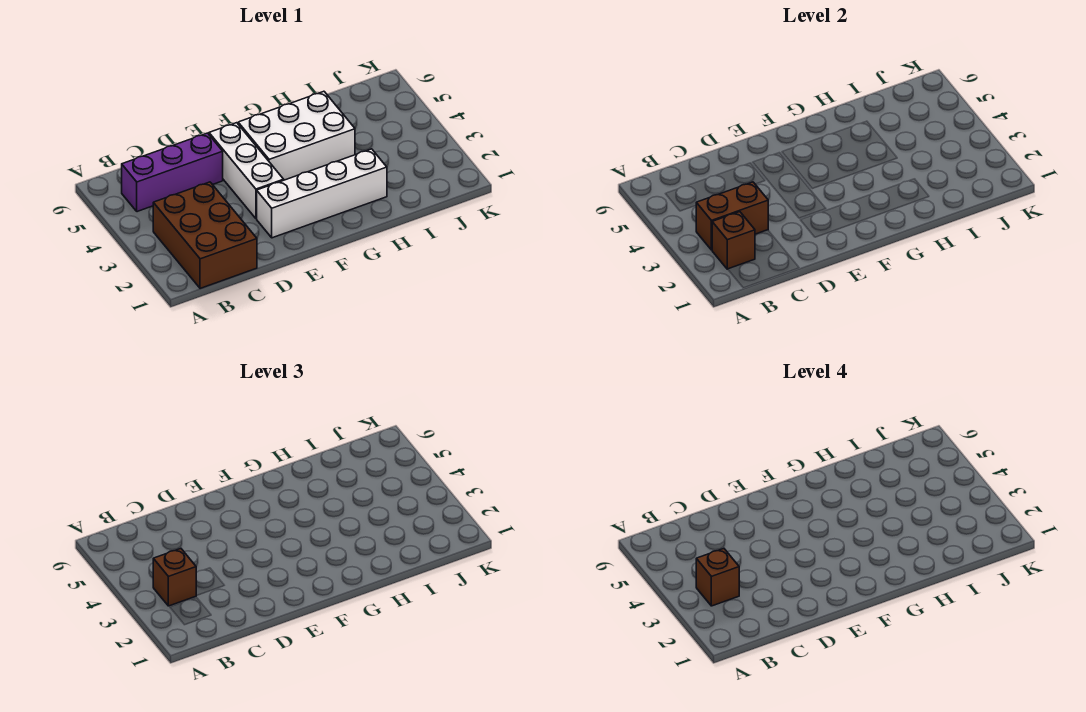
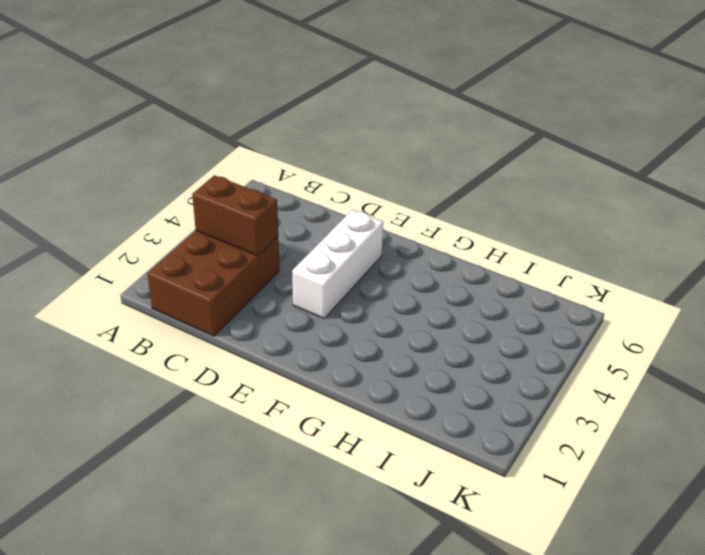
none -> purple 1x3 brick [122,133,223,212]
none -> white 1x4 brick [257,149,387,238]

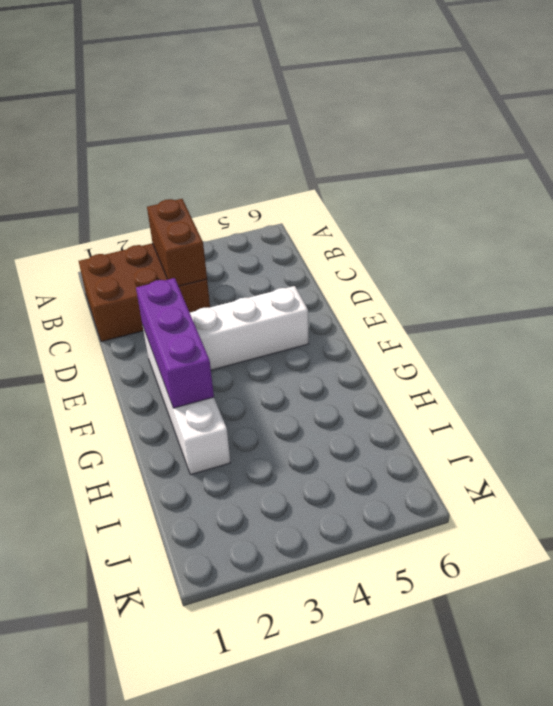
purple 1x3 brick [136,278,214,408] -> purple 1x3 brick moved to [122,133,223,212]
none -> white 2x3 brick [238,91,355,180]
none -> brown 1x1 brick [712,212,755,269]

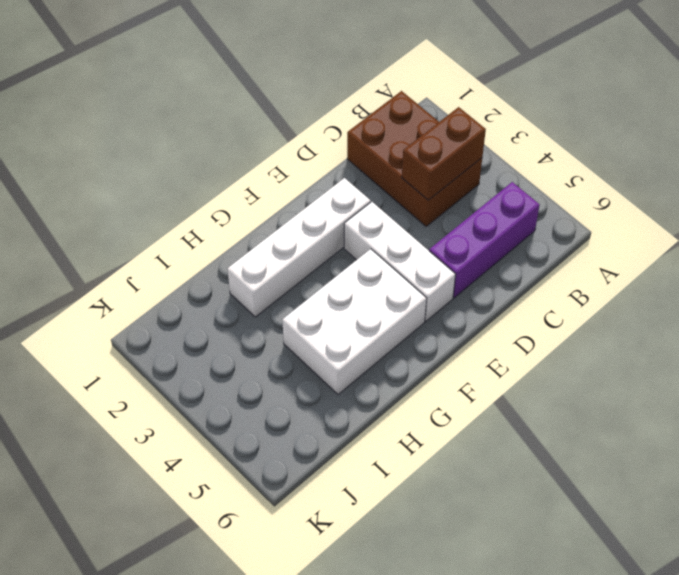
none -> brown 1x1 brick [712,212,755,269]
none -> brown 1x1 brick [153,549,197,606]

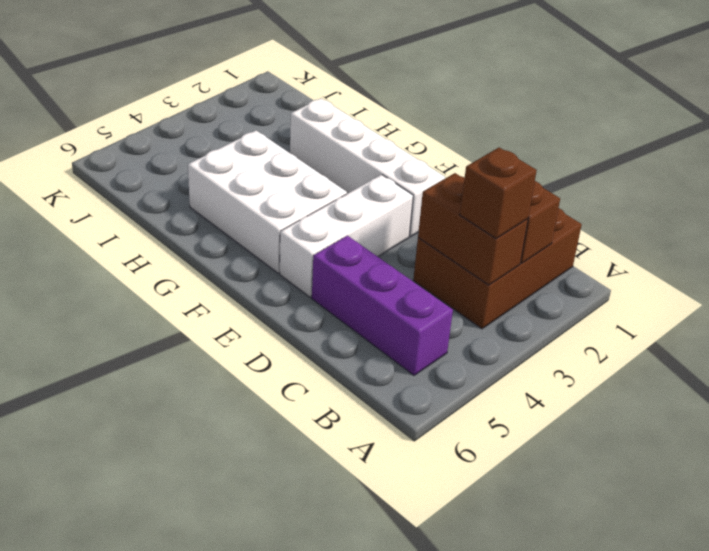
none -> brown 1x1 brick [696,549,739,606]

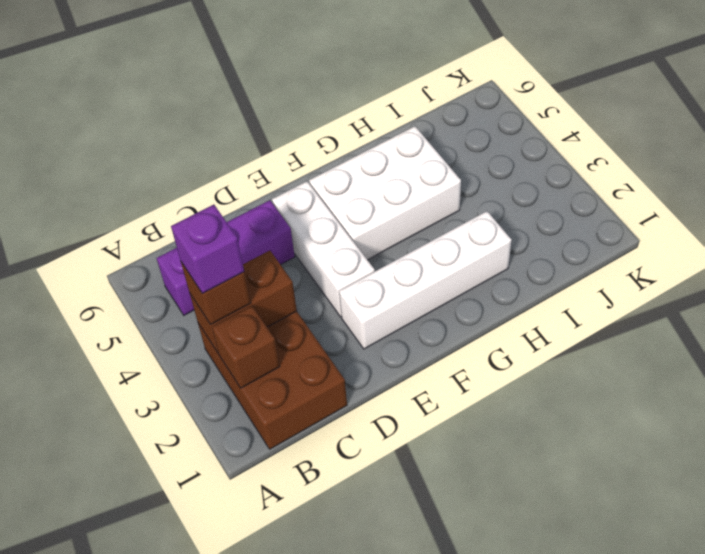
purple 1x1 brick [171,205,244,294] -> brown 1x1 brick [696,549,739,606]

